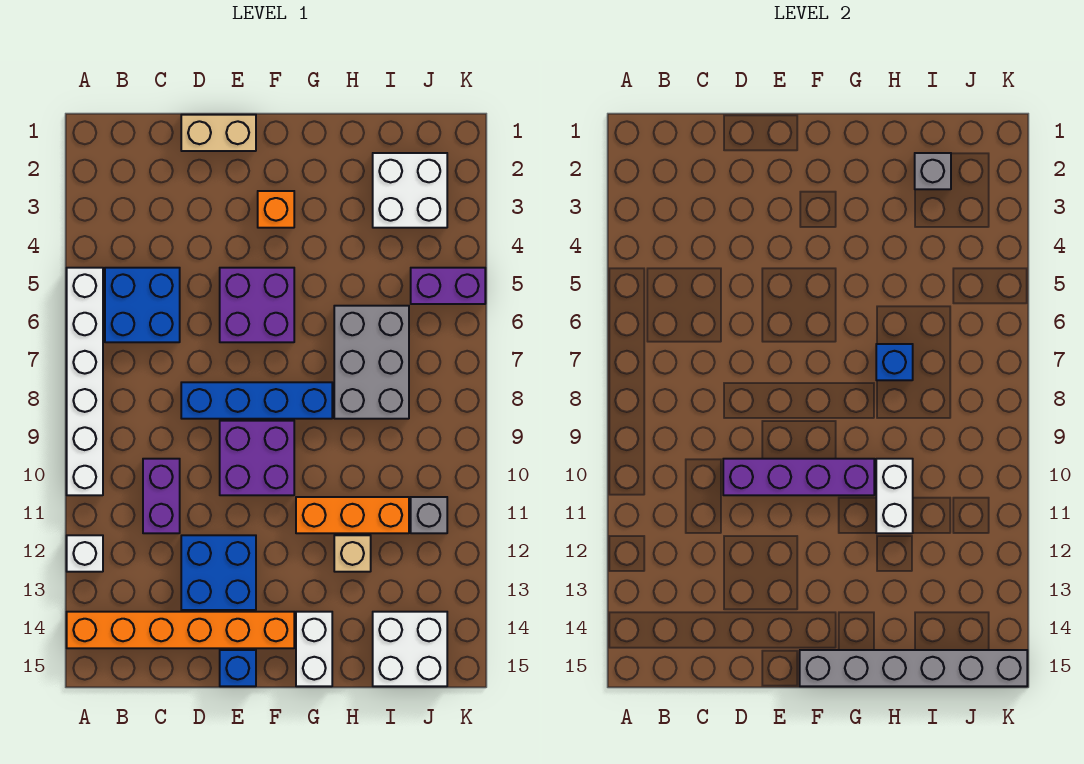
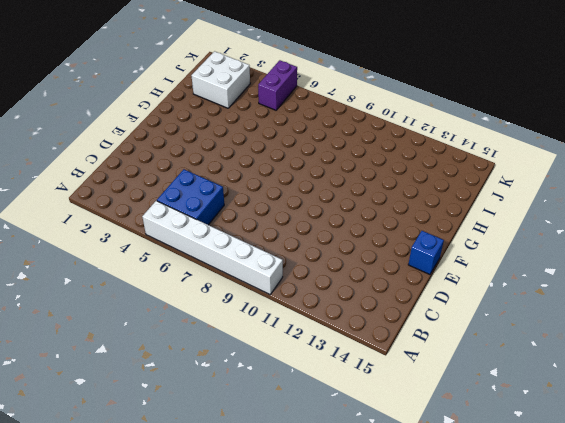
none -> white 1x1 brick [67,535,103,572]
none -> orange 1x6 brick [67,612,294,648]
none -> purple 1x2 brick [143,459,180,533]

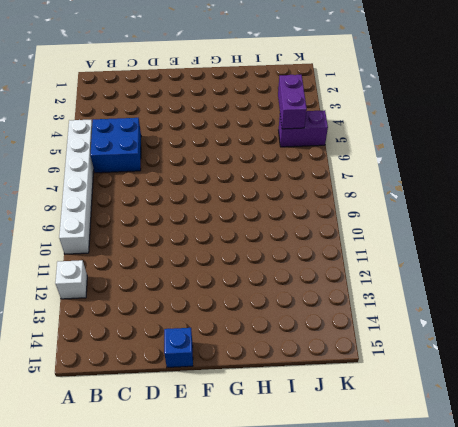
purple 1x2 brick [278,75,307,129] -> purple 1x2 brick moved to [143,459,180,533]
none -> orange 1x6 brick [67,612,294,648]
none -> tan 1x2 brick [181,115,256,151]
none -> blue 1x4 brick [181,382,332,419]

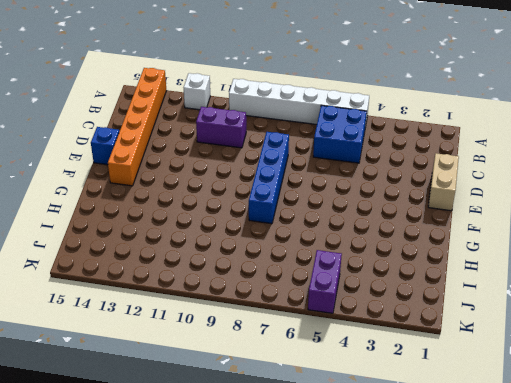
none -> blue 2x2 brick [181,535,256,610]
none -> purple 2x2 brick [220,268,294,342]
none -> purple 2x2 brick [220,421,294,495]

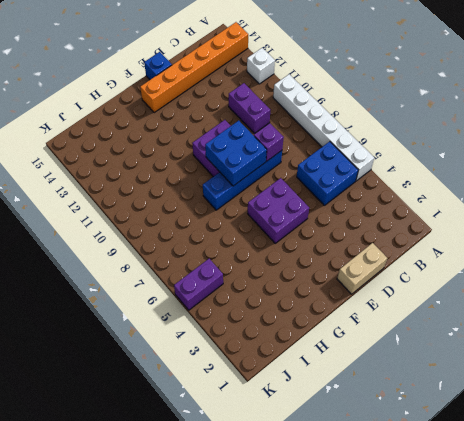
purple 1x1 brick [254,123,284,161] -> none
blue 2x2 brick [205,121,267,186] -> blue 2x2 brick moved to [181,535,256,610]
none -> orange 1x1 brick [258,191,294,228]
none -> orange 1x3 brick [296,497,409,533]
none -> white 1x2 brick [296,612,332,686]

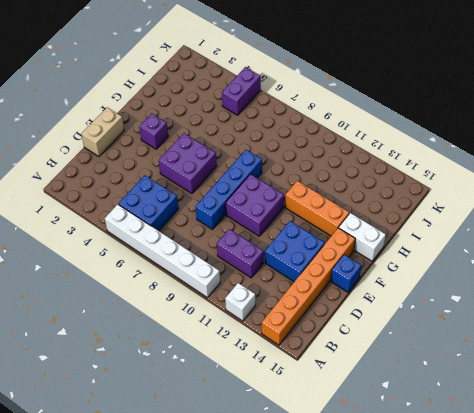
purple 1x1 brick [139,113,168,149] -> orange 1x1 brick [258,191,294,228]
orange 1x3 brick [285,181,349,236] -> orange 1x3 brick turned to [296,497,409,533]
none -> grey 2x3 brick [334,306,409,419]
none -> tan 1x1 brick [334,535,371,572]
none -> white 2x2 brick [373,153,447,228]

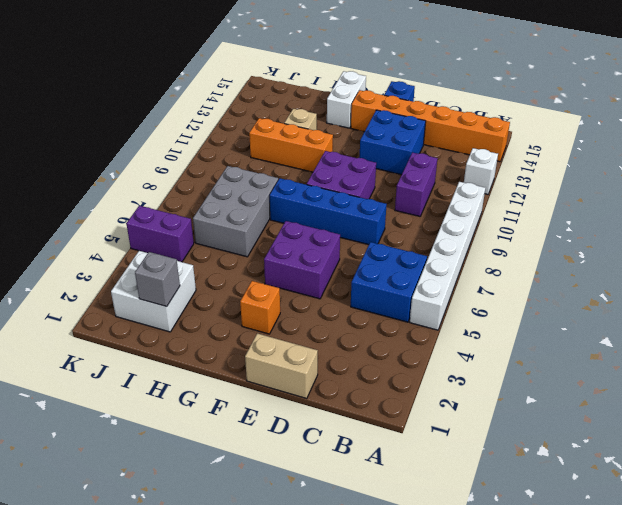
none -> white 2x2 brick [373,612,447,686]
none -> grey 1x1 brick [411,497,447,533]
none -> purple 1x4 brick [723,459,874,495]

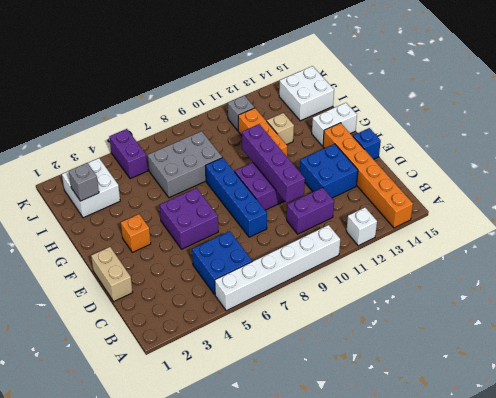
none -> grey 1x6 brick [800,650,1027,686]
none -> blue 1x1 brick [876,344,913,380]
none -> white 1x2 brick [876,459,913,533]

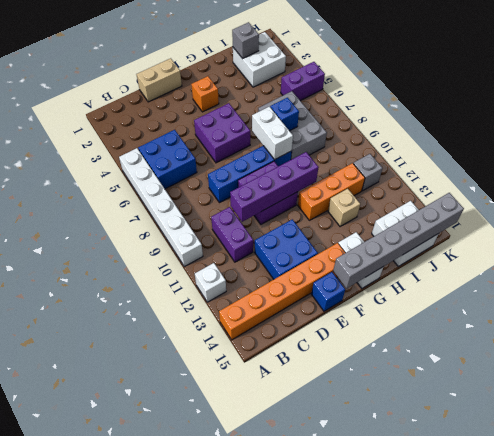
white 1x2 brick [252,107,293,160] -> white 1x2 brick moved to [876,459,913,533]

